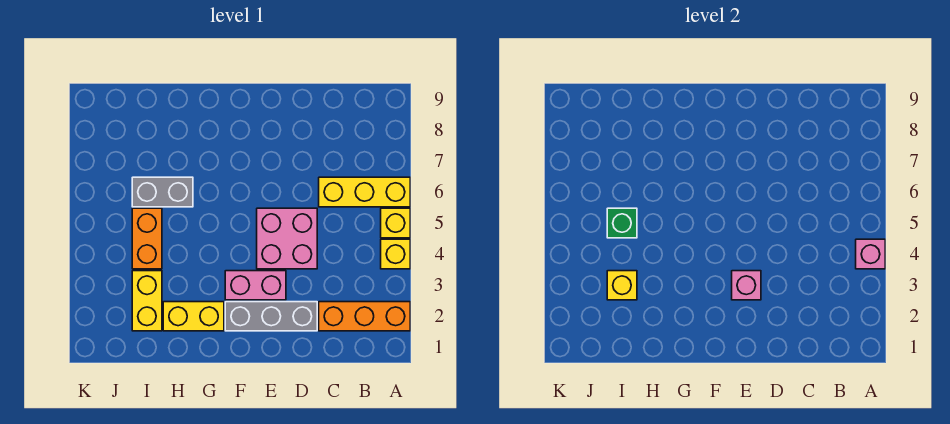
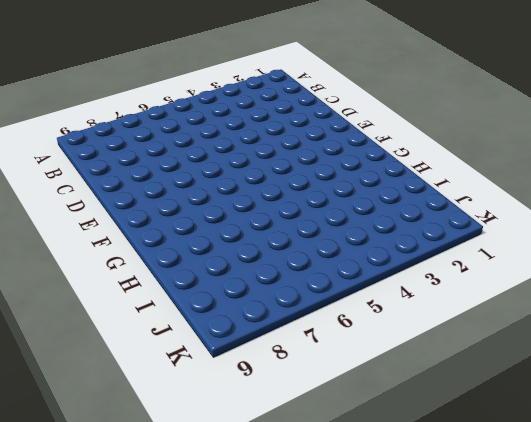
none -> orange 1x3 brick [319,302,410,331]
none -> yellow 1x1 brick [381,239,410,269]
none -> yellow 1x1 brick [381,208,410,238]

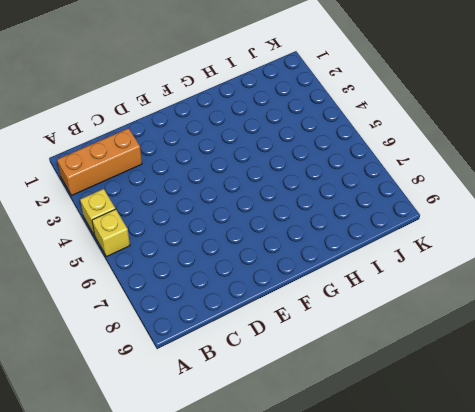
none -> yellow 1x3 brick [319,177,410,207]
none -> grey 1x3 brick [225,302,317,331]
none -> pink 2x2 brick [257,208,317,269]

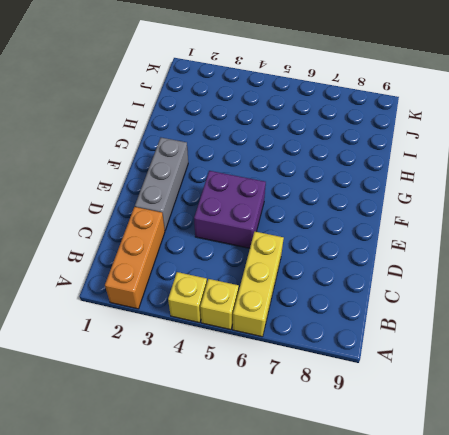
purple 2x2 brick [194,171,266,248] -> pink 2x2 brick [257,208,317,269]
none -> pink 1x2 brick [225,271,286,300]
none -> yellow 1x2 brick [163,302,224,331]
none -> grey 1x2 brick [132,177,193,207]

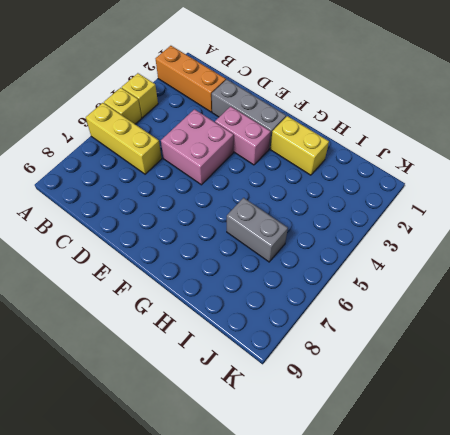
none -> yellow 1x2 brick [132,271,162,331]
none -> orange 1x2 brick [132,208,162,269]
none -> pink 1x1 brick [856,239,885,269]

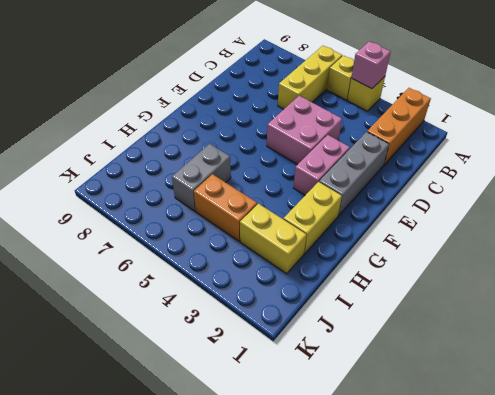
none -> pink 1x1 brick [732,271,761,300]
none -> yellow 1x1 brick [607,271,637,300]
none -> green 1x1 brick [607,208,637,238]

